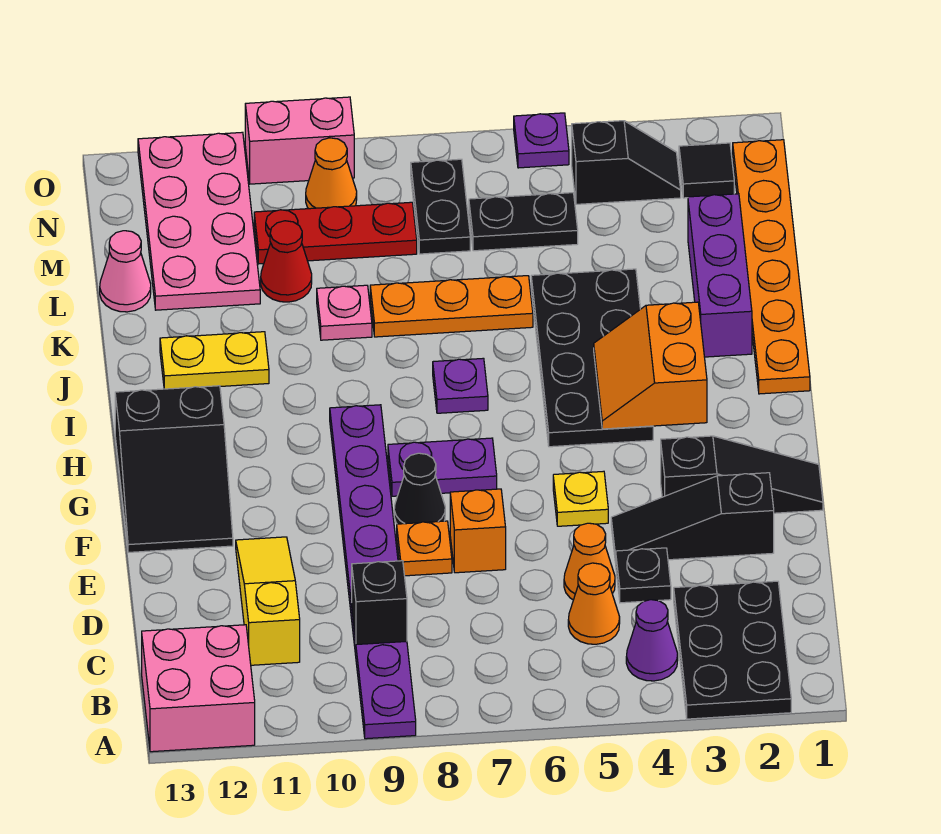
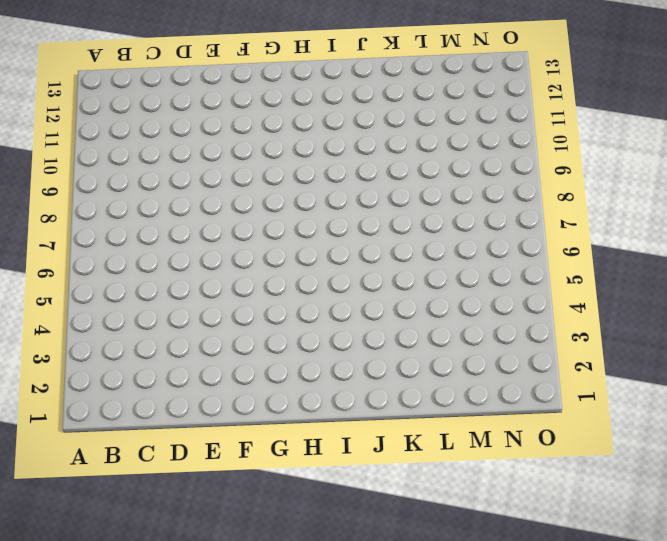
none -> black 2x3 plate [674,581,791,719]
none -> purple 1x8 plate [330,405,416,739]
none -> pink 2x2 brick [142,625,255,752]
none -> purple 1x1 cone [626,600,678,681]

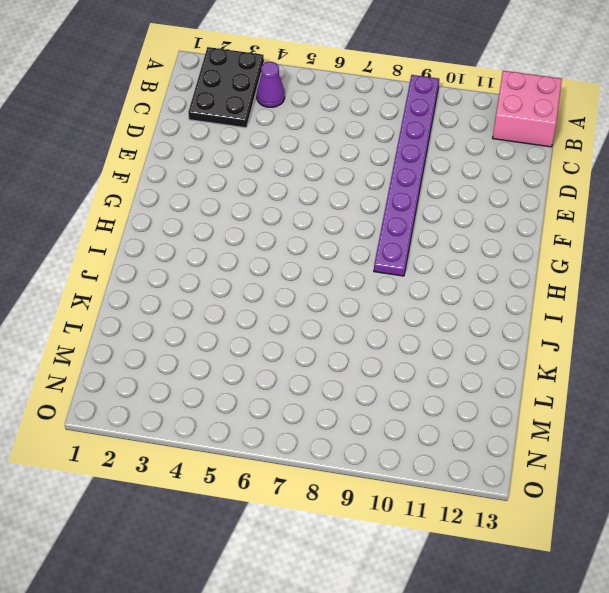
none -> orange 1x1 cone [568,563,620,644]
none -> yellow 1x3 slope [236,537,300,665]
none -> black 1x1 plate [616,548,671,603]
none -> orange 1x1 cone [564,523,615,600]

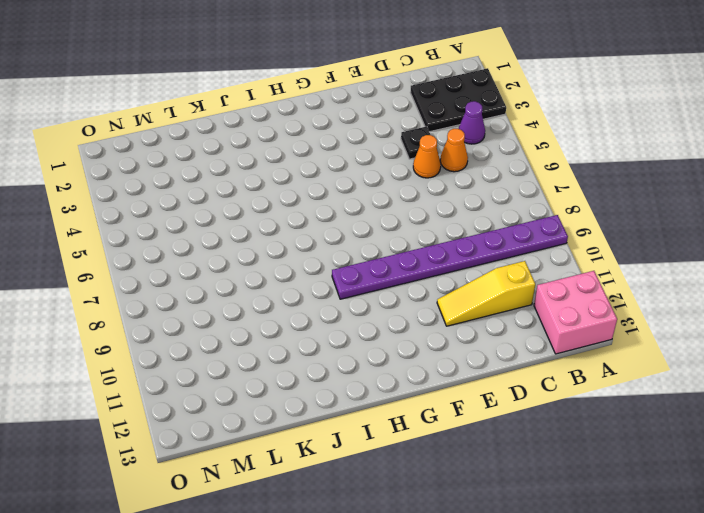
none -> black 1x3 slope [611,473,774,563]
none -> orange 1x1 brick [450,489,506,573]
none -> orange 1x1 plate [397,521,452,576]
none -> black 1x3 slope [661,436,823,513]

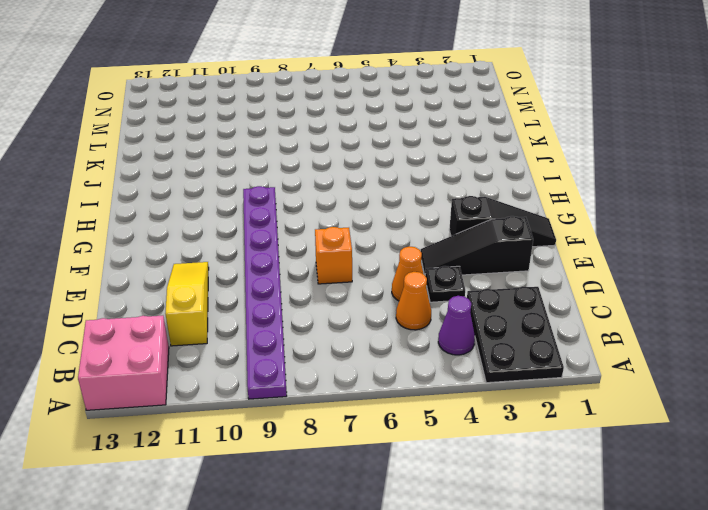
none -> orange 1x1 plate [397,521,452,576]
none -> yellow 1x1 plate [553,471,608,526]
none -> black 1x1 cone [394,453,445,524]
none -> black 2x3 slope [115,386,233,552]

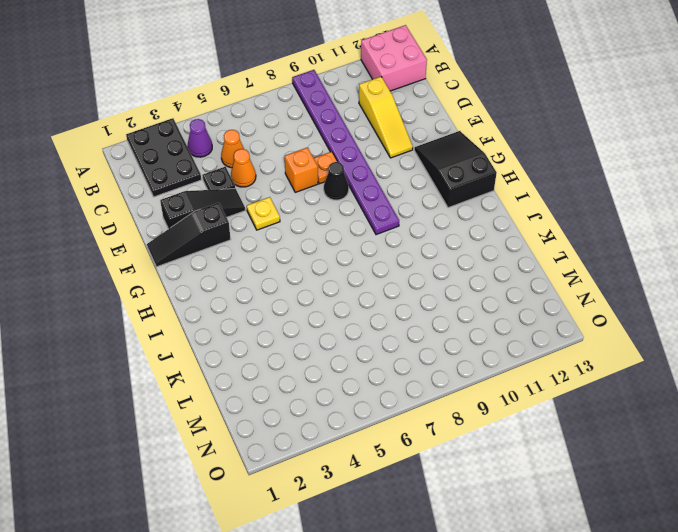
none -> purple 1x2 plate [388,438,497,496]
none -> black 2x4 plate [531,269,653,447]
none -> orange 1x6 plate [733,140,810,394]
none -> purple 1x1 plate [433,358,488,413]

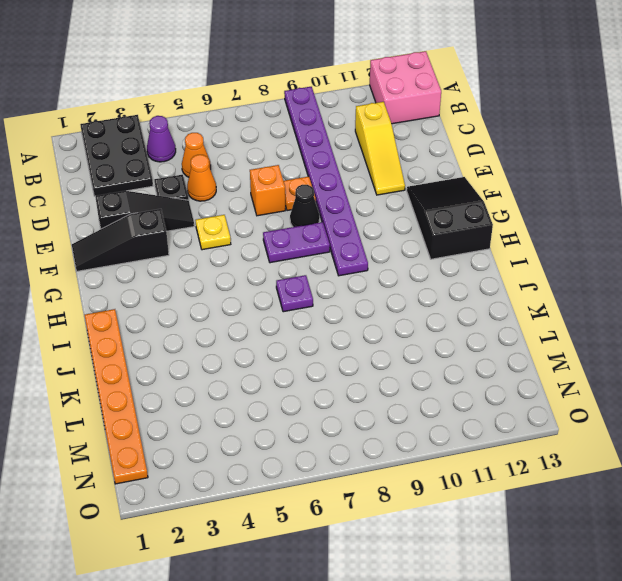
none -> black 2x4 plate [531,269,653,447]
none -> purple 1x3 brick [688,194,752,357]
none -> yellow 1x2 plate [160,332,269,389]
none -> orange 1x3 plate [370,276,533,337]

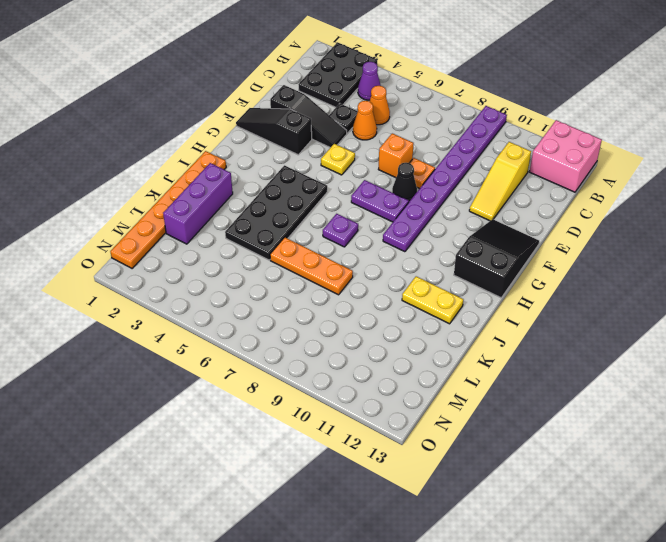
none -> pink 1x1 plate [317,285,372,340]
none -> red 1x1 cone [261,221,312,302]
none -> pink 2x4 plate [138,132,260,310]
none -> pink 1x1 cone [100,231,151,312]

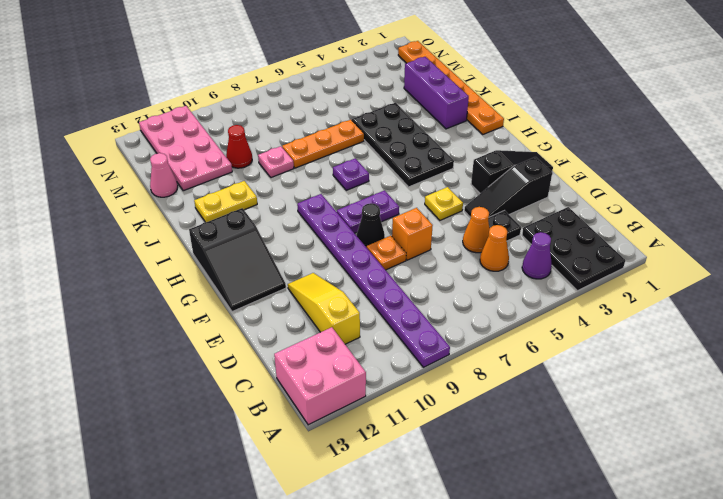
none -> black 1x2 plate [469,193,578,251]
none -> black 1x2 plate [411,159,470,254]
none -> red 1x3 plate [254,202,417,264]
none -> black 1x1 tile [679,143,734,198]

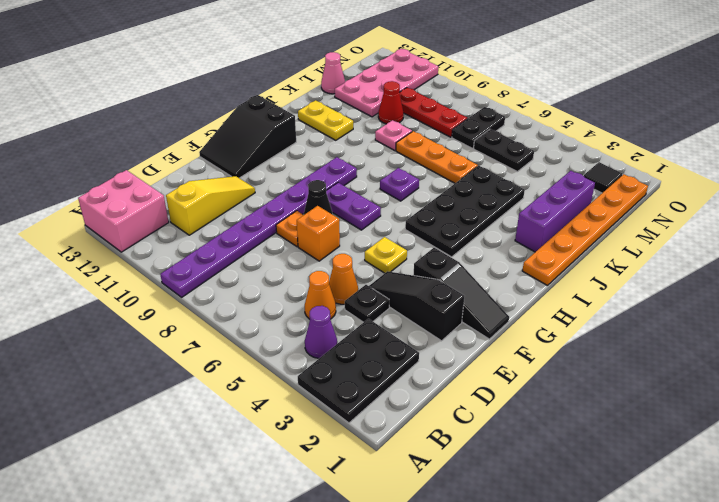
none -> black 1x2 slope [572,121,681,204]
none -> orange 1x1 cone [306,138,357,209]
none -> purple 1x1 plate [514,113,569,168]
none -> pink 1x2 brick [245,97,354,184]

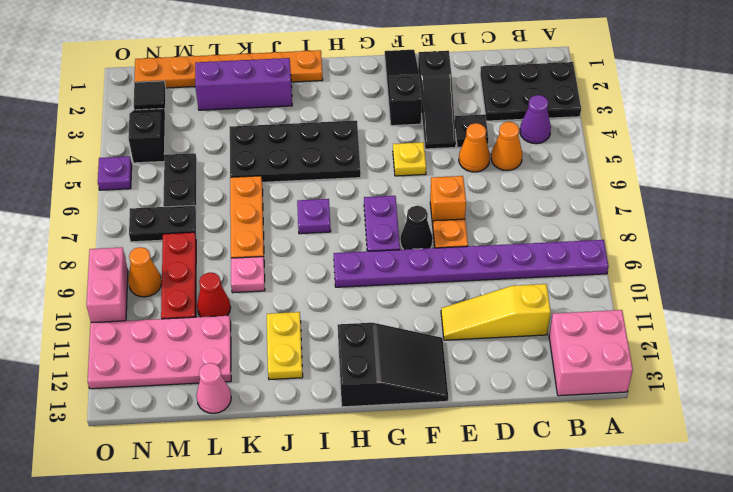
none -> black 1x1 brick [352,561,407,645]
none -> orange 2x2 slope [594,302,707,429]

